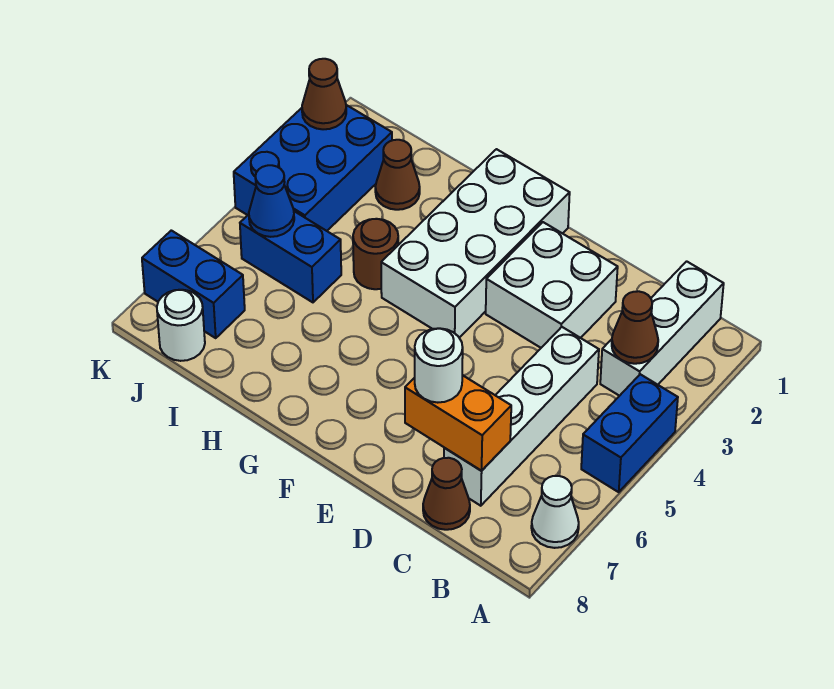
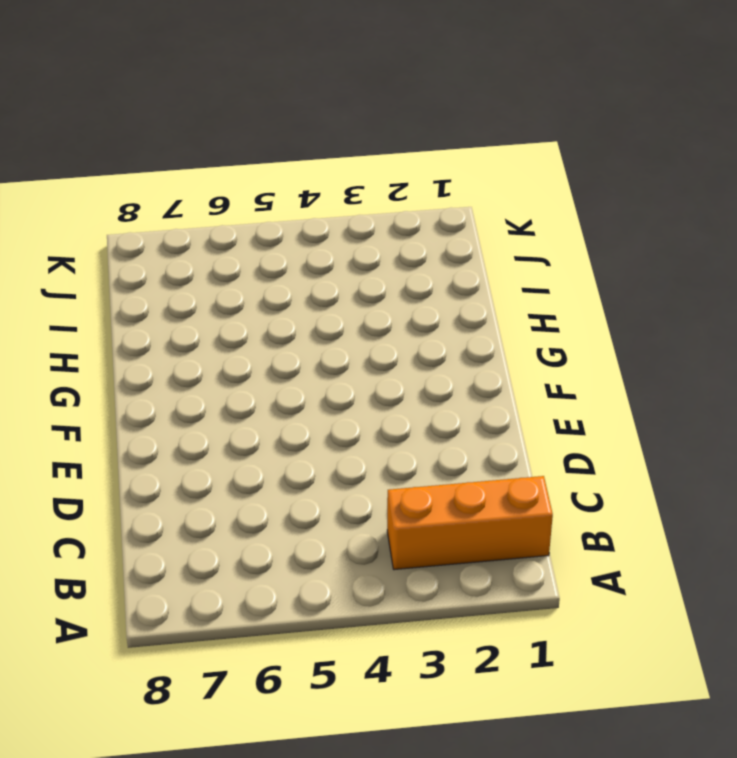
orange 1x3 brick [387,476,553,570] -> white 1x3 brick [600,261,724,396]
none -> blue 1x2 brick [581,374,678,492]
none -> white 1x1 cone [531,476,579,548]
none -> white 1x4 brick [444,327,599,506]

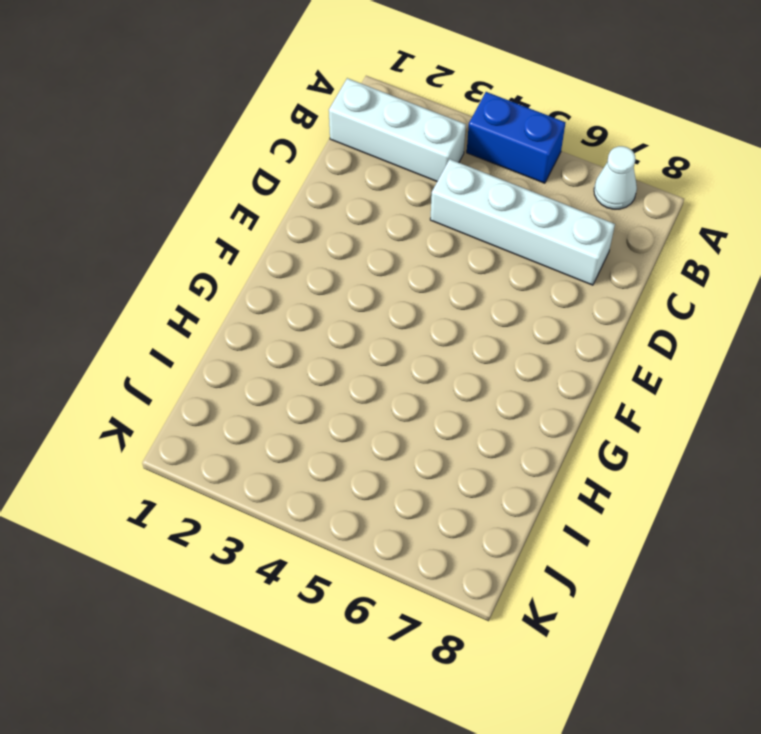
none -> brown 1x1 cone [423,458,470,530]
none -> white 2x2 brick [486,222,618,348]
none -> white 2x4 brick [381,149,570,338]

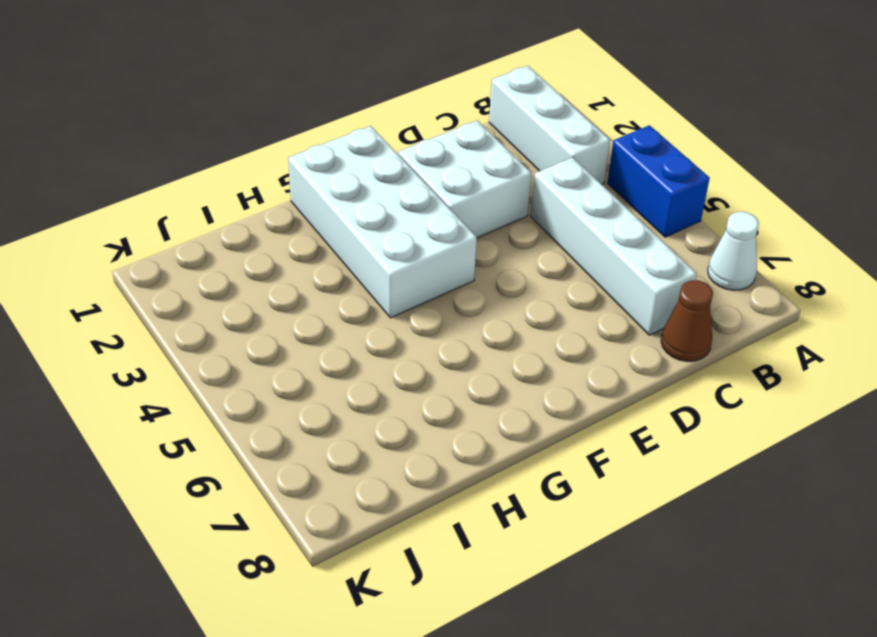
none -> brown 1x1 round brick [353,219,398,289]
none -> brown 1x1 cone [375,140,420,210]
none -> blue 1x2 brick [240,211,341,302]

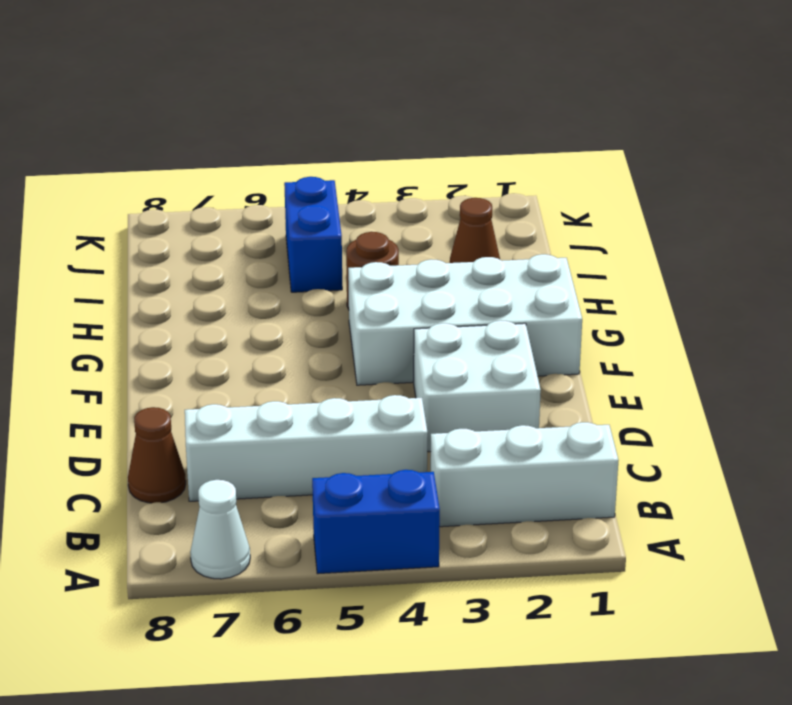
none -> blue 2x3 brick [234,105,392,231]
none -> blue 1x2 brick [142,230,245,338]
none -> white 1x1 round brick [157,290,205,361]

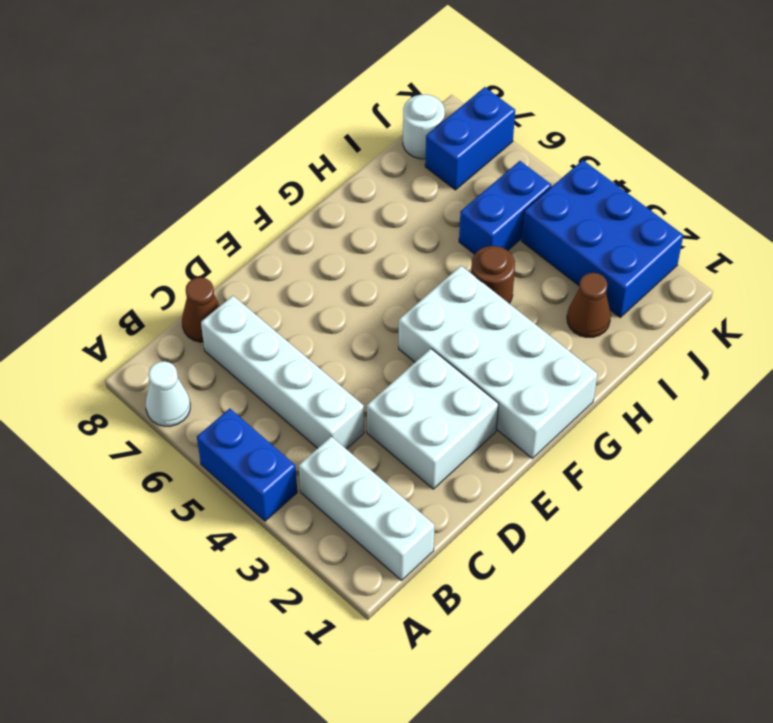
none -> brown 1x1 cone [612,291,658,364]
none -> orange 1x2 brick [405,375,511,471]
none -> blue 1x1 cone [249,165,294,237]

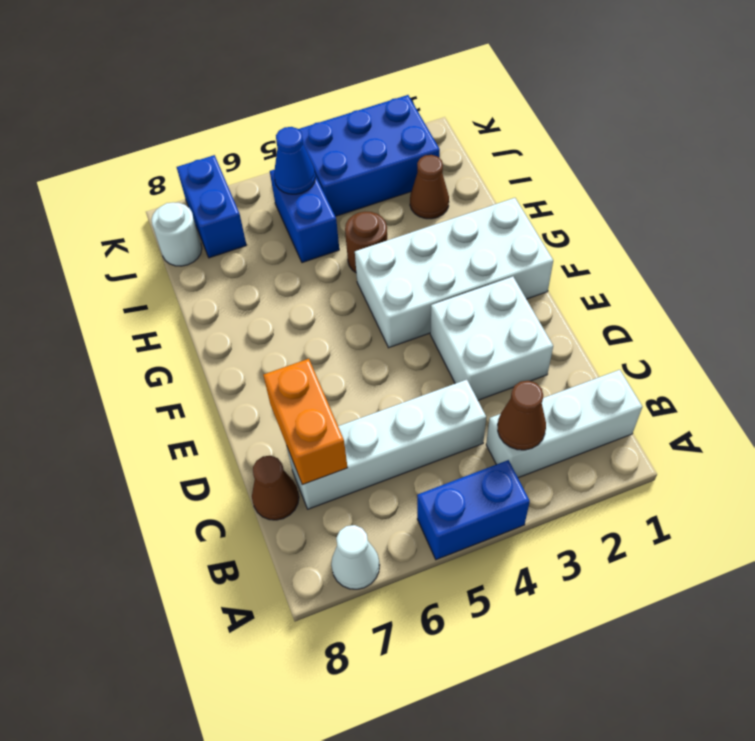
none -> brown 1x1 cone [302,59,346,129]
none -> white 1x1 round brick [415,328,463,403]

